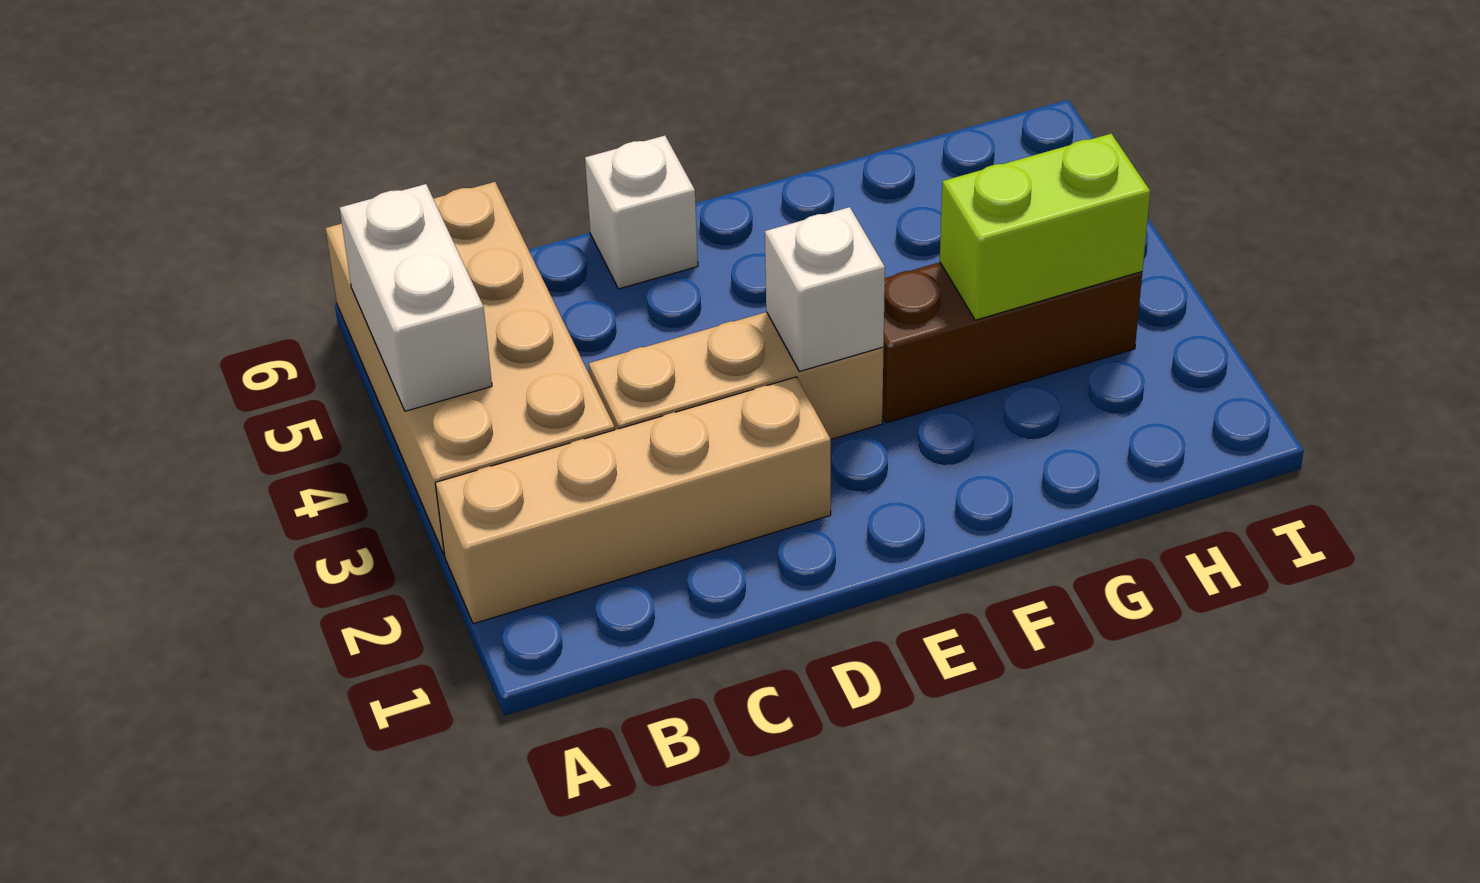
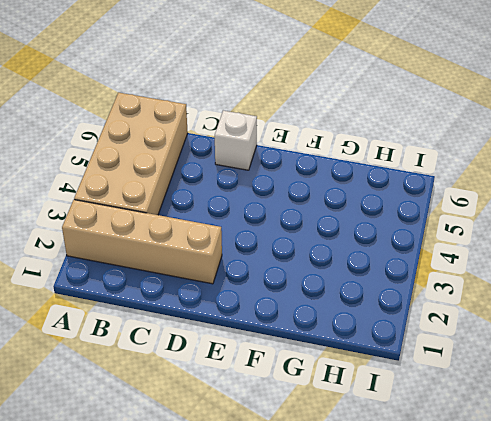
none -> tan 1x3 brick [589,312,884,439]
none -> brown 1x3 brick [882,262,1142,423]

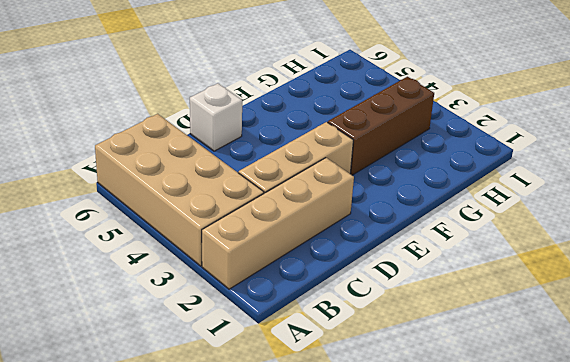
none -> white 1x2 brick [340,184,492,411]
none -> white 1x1 brick [765,207,885,372]

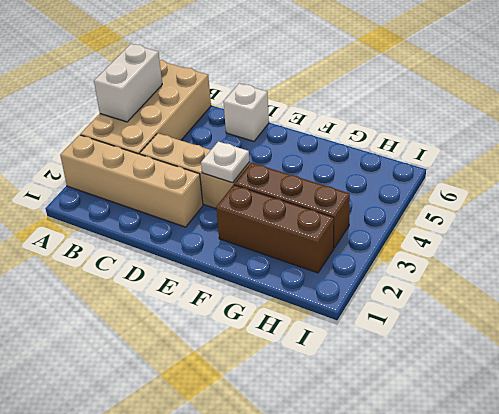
white 1x1 plate [201,141,249,183] -> white 1x1 brick [765,207,885,372]
brown 1x3 brick [216,185,334,273] -> none
none -> lime 1x2 brick [940,134,1150,320]

